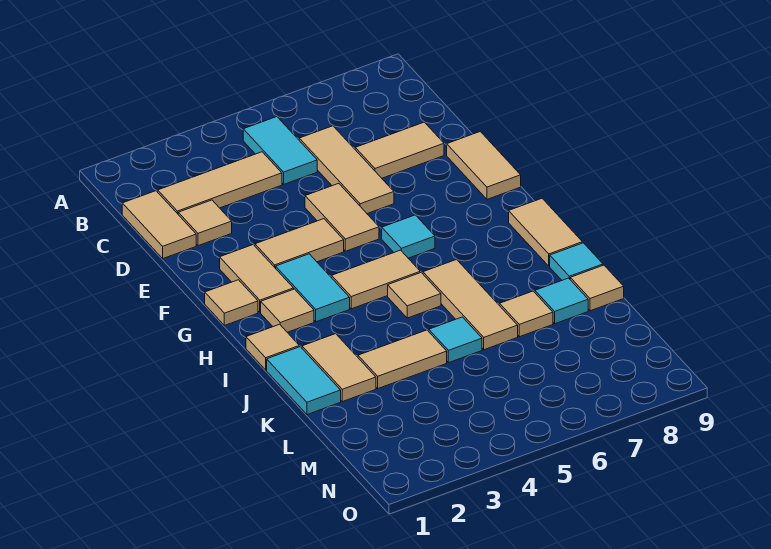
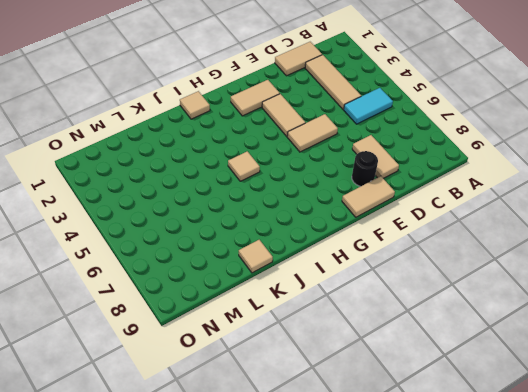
black 1x1 round brick [352,151,378,186] -> none
none -> tan 1x3 tile [299,126,394,214]
none -> tan 1x1 tile [178,200,232,246]
none -> tan 1x1 tile [205,280,258,325]

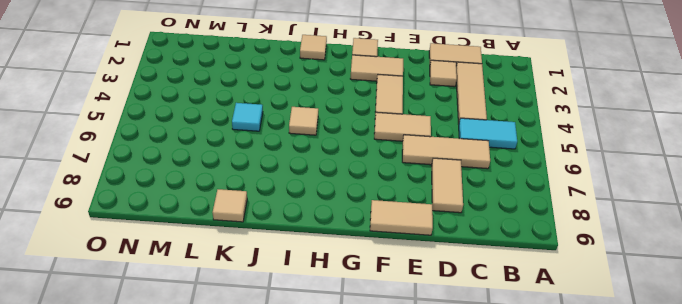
none -> cyan 1x2 tile [276,254,350,322]
none -> cyan 1x1 tile [382,215,435,258]
none -> tan 1x1 tile [261,289,314,332]

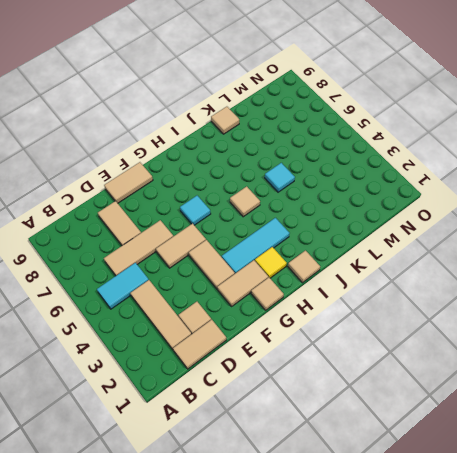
cyan 1x3 tile [222,218,290,273] -> cyan 1x2 tile [276,254,350,322]
yellow 1x1 tile [255,247,287,278] -> tan 1x1 tile [261,289,314,332]
none -> tan 1x2 tile [332,250,420,309]
none -> tan 1x2 tile [509,198,582,266]
none -> tan 1x3 tile [423,260,518,350]

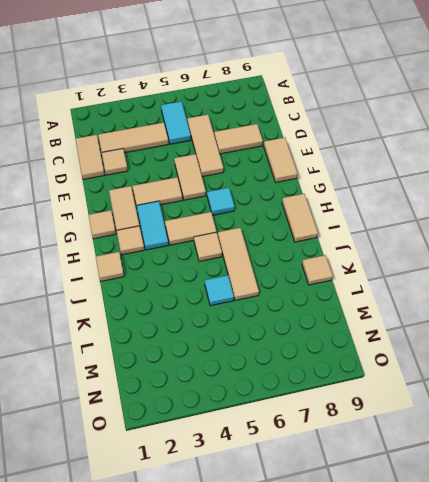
none -> cyan 1x2 tile [267,347,341,415]
none -> tan 1x2 tile [302,334,376,402]
none -> cyan 1x1 tile [550,243,603,280]

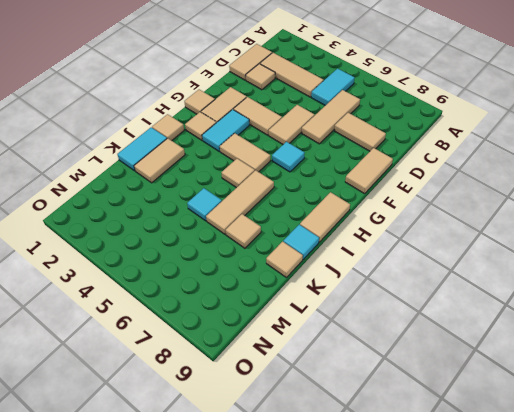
none -> tan 1x2 tile [358,330,447,388]
none -> cyan 1x1 tile [535,278,588,324]

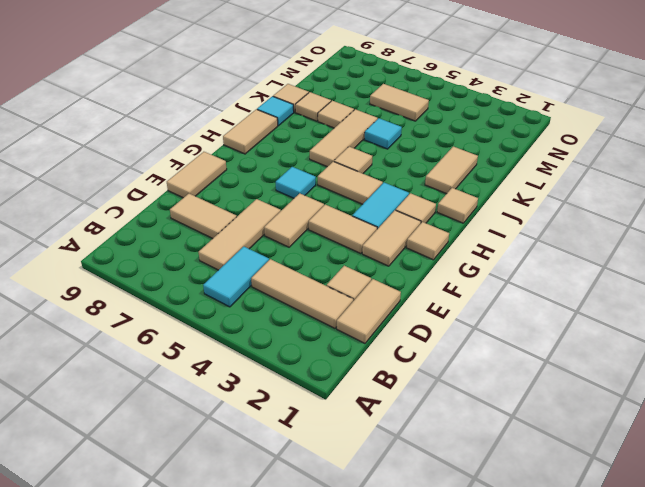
tan 1x1 tile [295,92,331,121] -> cyan 1x1 tile [535,278,588,324]
tan 1x2 tile [370,84,429,121] -> tan 1x2 tile moved to [358,330,447,388]
none -> cyan 1x2 tile [267,347,341,415]

